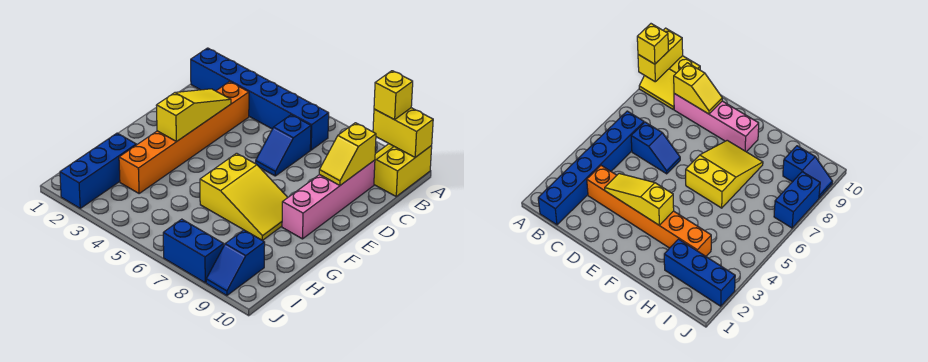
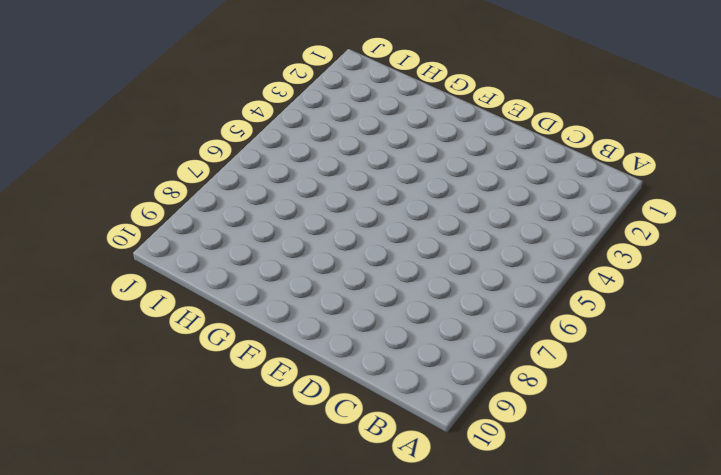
none -> yellow 2x2 slope [374,144,432,196]
none -> blue 1x6 brick [191,48,329,150]
none -> orange 1x6 brick [119,82,249,194]

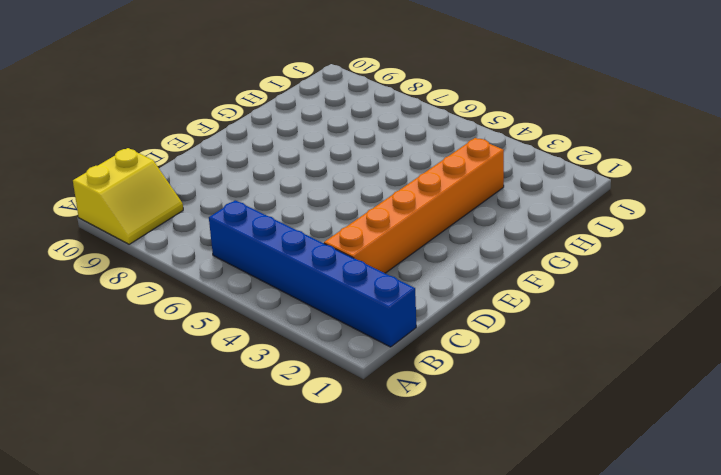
none -> blue 1x2 slope [256,115,311,176]
none -> pink 1x4 brick [282,160,375,239]
none -> yellow 2x3 slope [200,153,288,241]

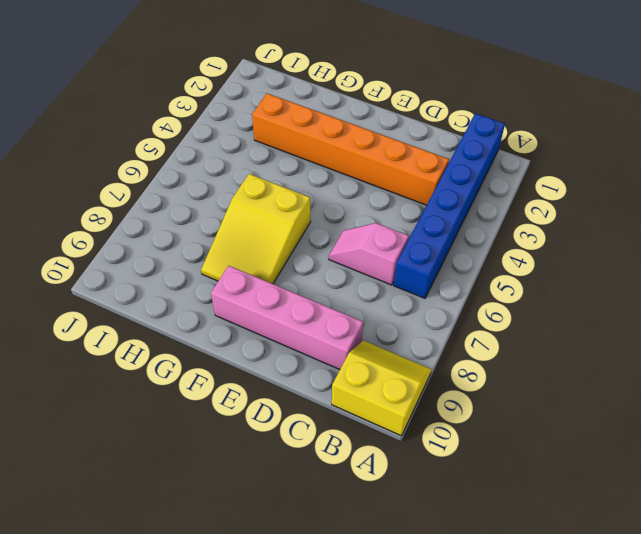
pink 1x2 slope [329,223,409,285] -> blue 1x2 slope [256,115,311,176]
none -> blue 1x3 brick [60,133,136,208]
none -> blue 1x2 slope [206,230,265,296]
none -> blue 1x2 brick [163,219,224,283]

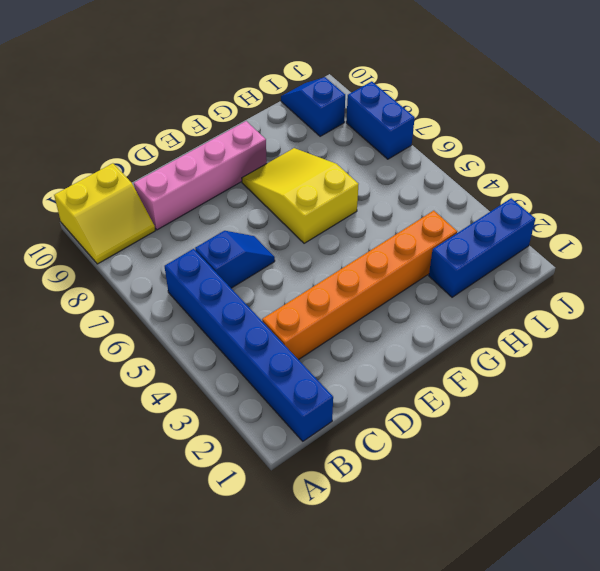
blue 1x2 slope [281,77,345,136] -> blue 1x2 slope turned to [206,230,265,296]
none -> yellow 1x2 brick [373,108,433,157]
none -> yellow 1x2 slope [319,123,376,185]
none -> yellow 1x3 slope [156,89,231,142]

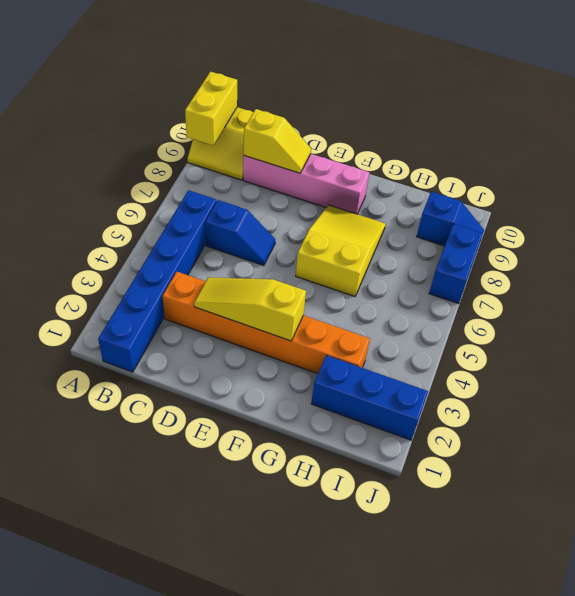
none -> yellow 1x1 brick [374,71,413,120]

